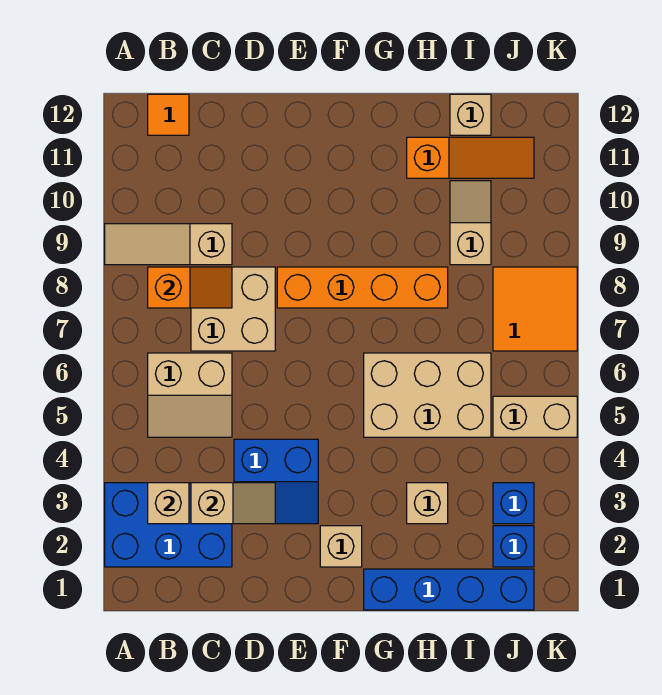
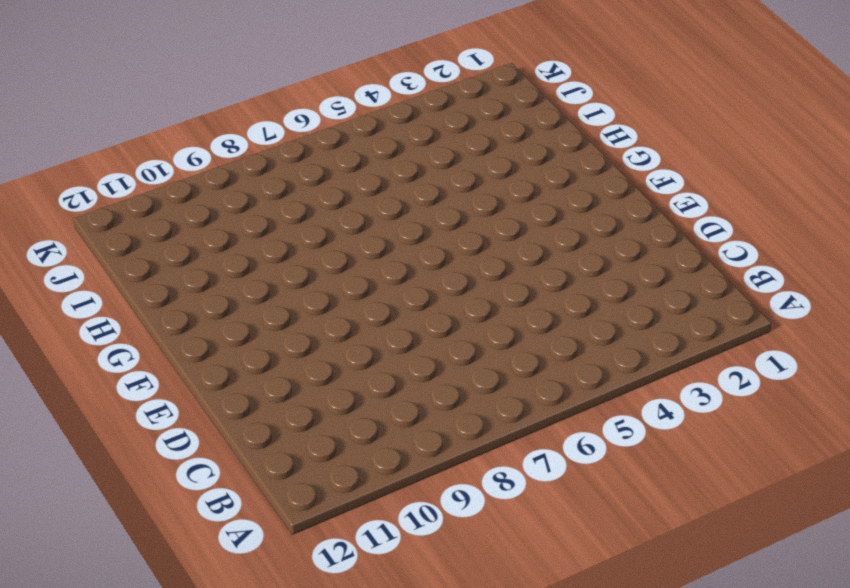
none -> blue 2x3 brick [105,483,232,567]
none -> tan 1x3 slope [105,224,232,265]
none -> tan 2x2 slope [148,353,232,437]

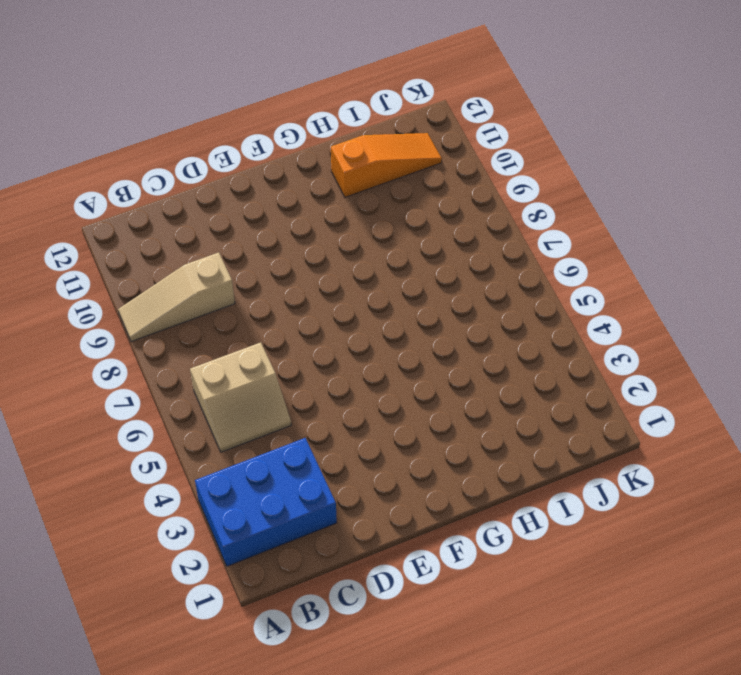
none -> orange 1x1 tile [148,94,189,135]
none -> tan 2x2 brick [191,267,275,351]
none -> blue 2x2 slope [234,439,318,524]

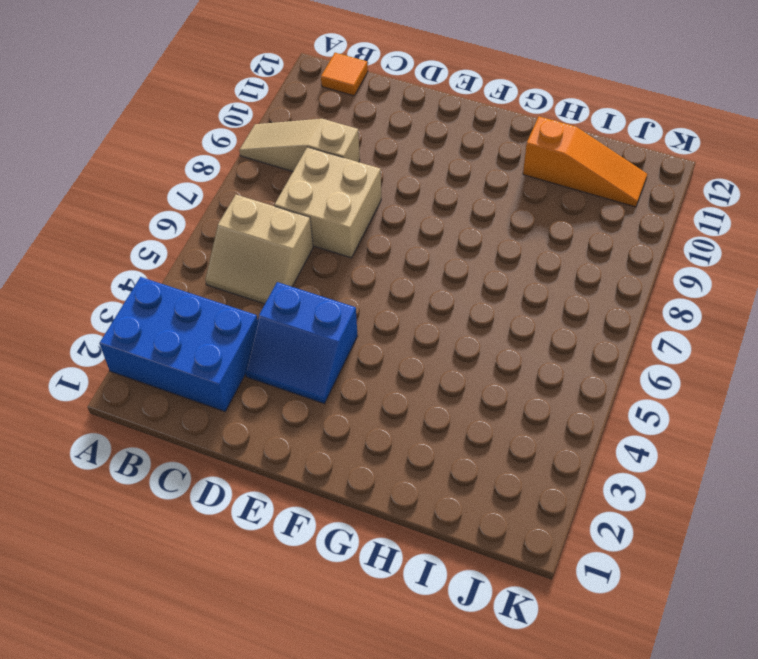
none -> orange 1x4 brick [277,267,448,308]
none -> tan 1x1 brick [320,526,362,567]
none -> blue 1x4 brick [364,569,534,610]

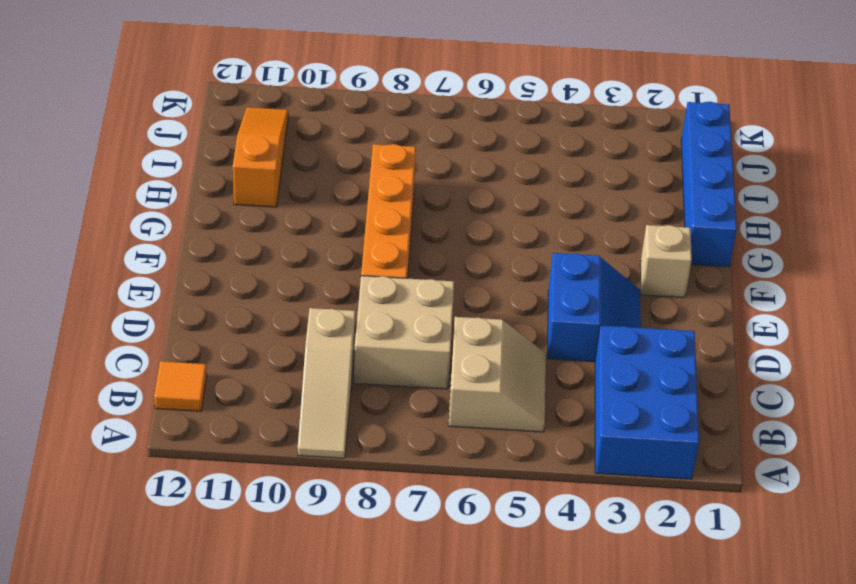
none -> tan 2x3 brick [364,353,491,437]
none -> tan 1x1 brick [407,483,448,524]
none -> tan 1x2 slope [450,181,491,265]

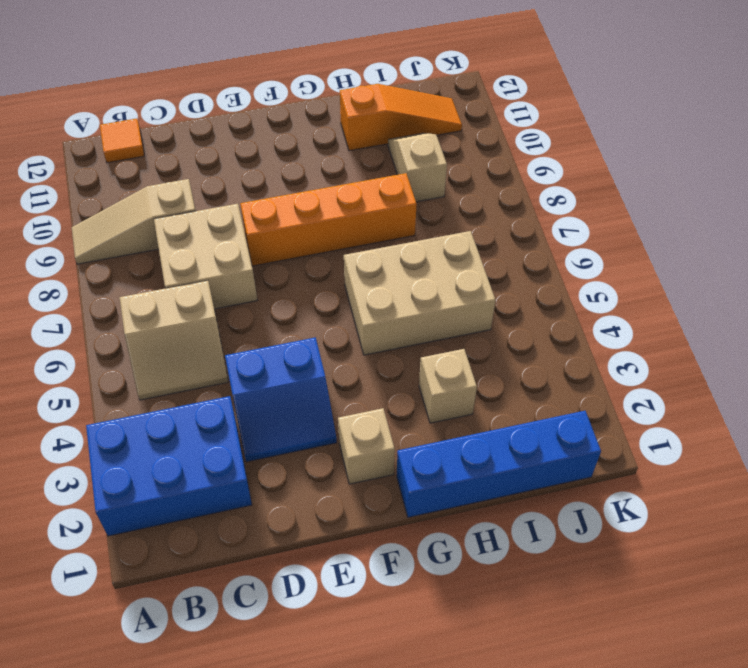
none -> tan 1x1 brick [450,94,491,135]
none -> blue 1x1 brick [493,526,534,567]
none -> blue 1x1 brick [493,483,534,524]

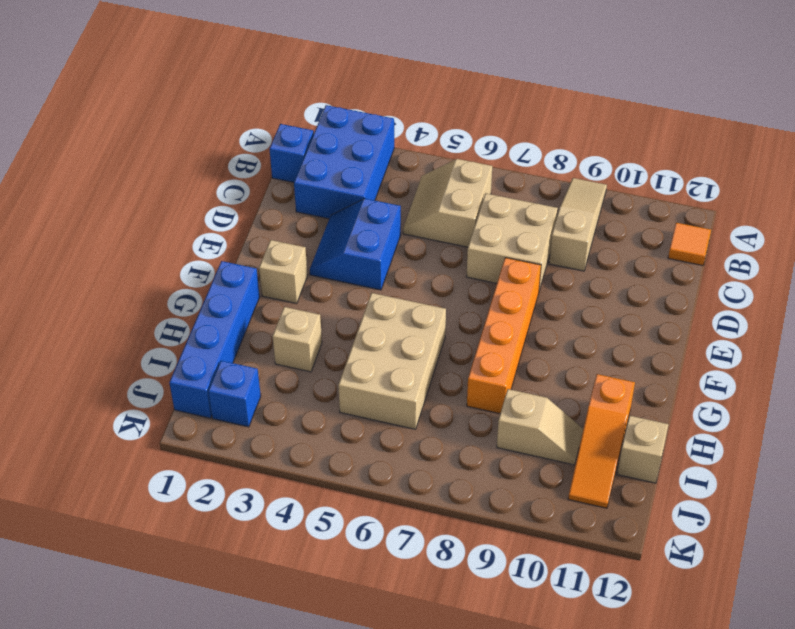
blue 1x1 brick [270,124,314,182] -> blue 1x1 brick moved to [493,483,534,524]
none -> tan 1x2 brick [493,396,577,437]
none -> orange 2x2 tile [493,267,577,351]
none -> tan 1x1 brick [148,483,189,524]

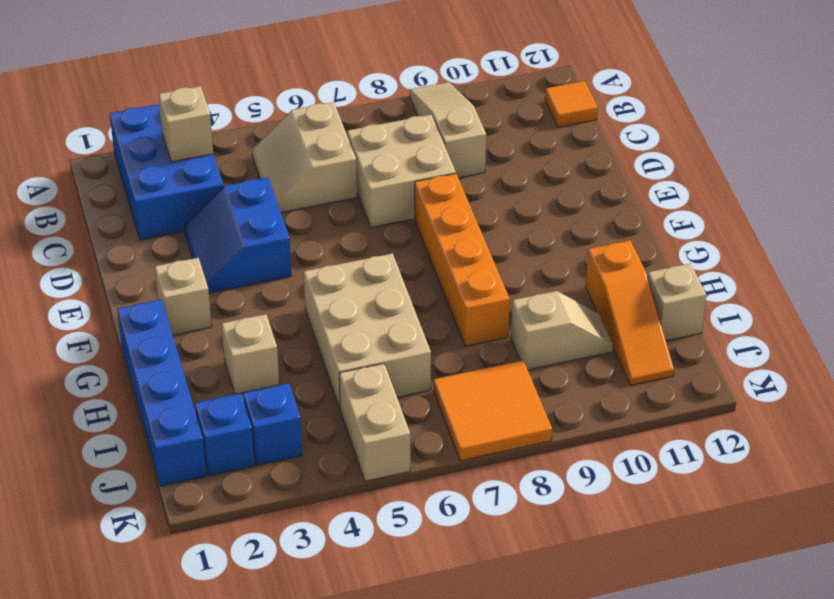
none -> orange 1x2 slope [148,267,232,308]
none -> tan 1x2 slope [191,483,275,524]

